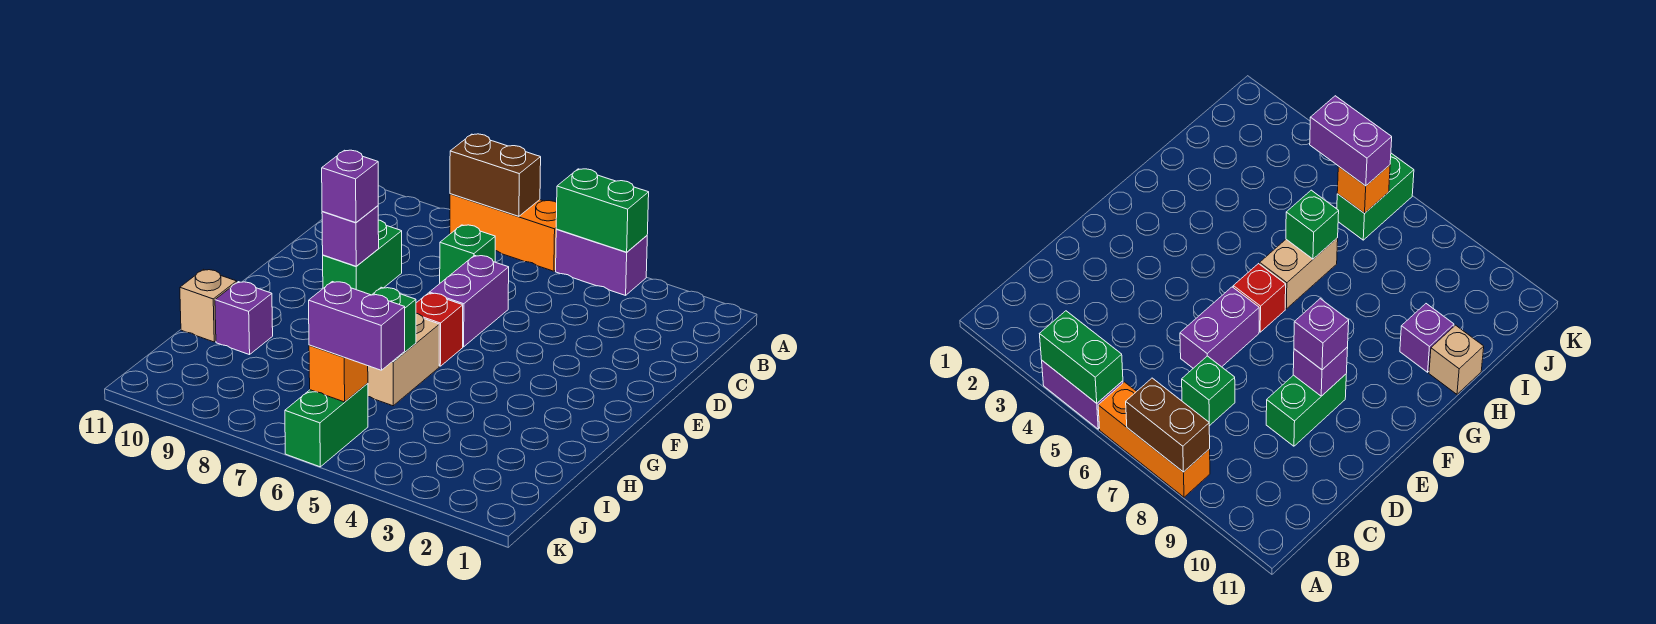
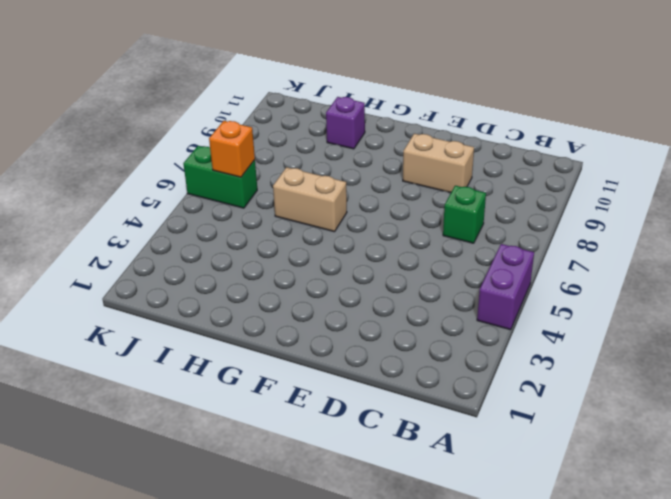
tan 1x2 brick [403,134,474,193] -> green 1x2 brick [323,220,402,295]
none -> orange 1x3 brick [450,194,557,271]
none -> purple 1x2 brick [430,255,509,347]
none -> red 1x1 brick [416,293,463,366]

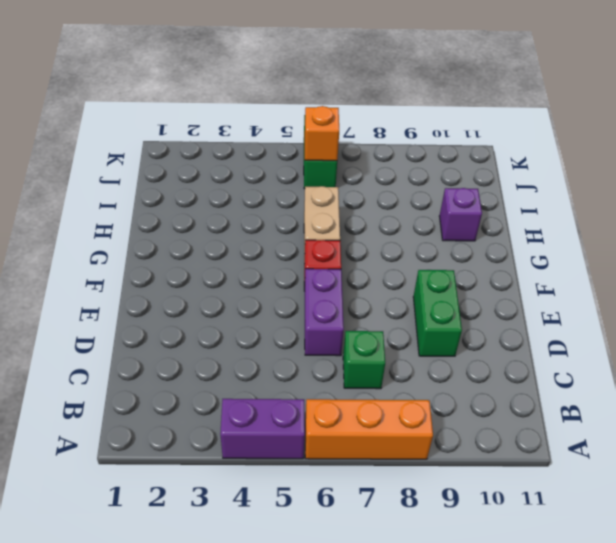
none -> tan 1x1 brick [180,269,237,342]
none -> green 1x2 brick [556,169,649,252]
none -> brown 1x2 brick [450,134,541,216]

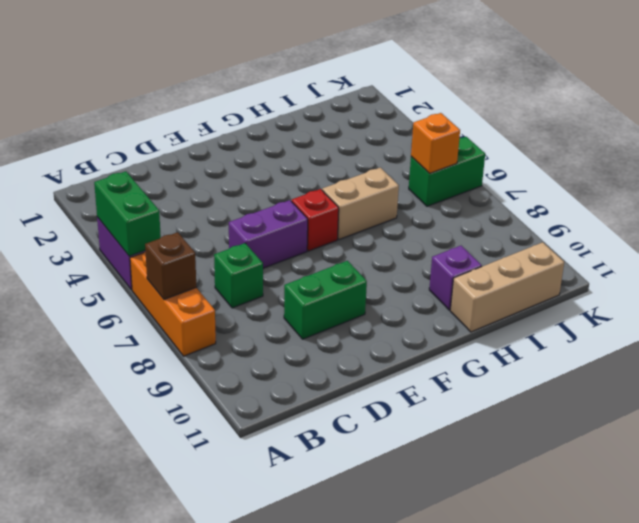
brown 1x1 brick [145,232,196,299] -> brown 1x2 brick [450,134,541,216]
tan 1x3 brick [450,242,564,332] -> tan 1x1 brick [180,269,237,342]
none -> purple 1x1 brick [322,206,379,266]
none -> green 1x1 brick [372,287,416,362]
none -> purple 1x1 brick [322,150,378,223]

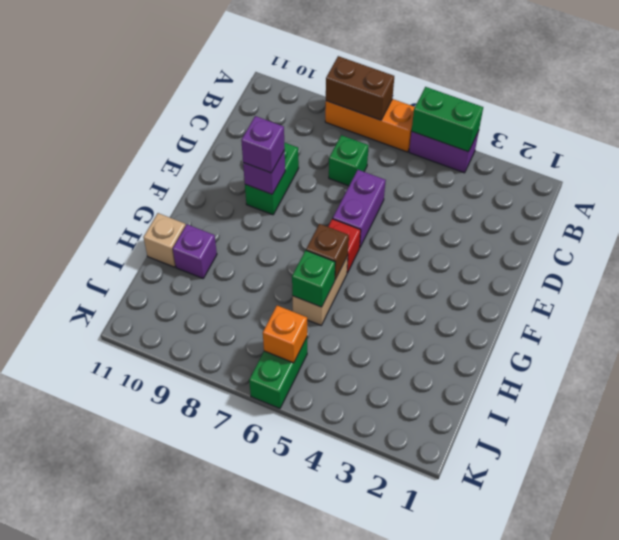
brown 1x1 brick [306,224,349,280] -> none
none -> purple 1x2 brick [309,282,405,370]

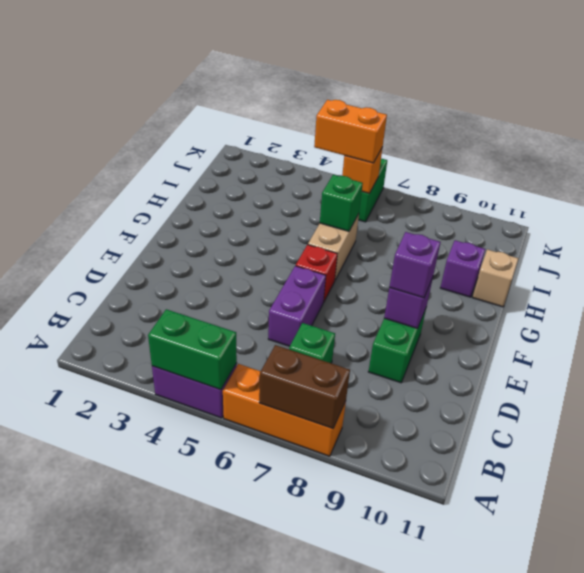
orange 1x2 brick [314,100,387,163] -> purple 1x2 brick [309,282,405,370]

